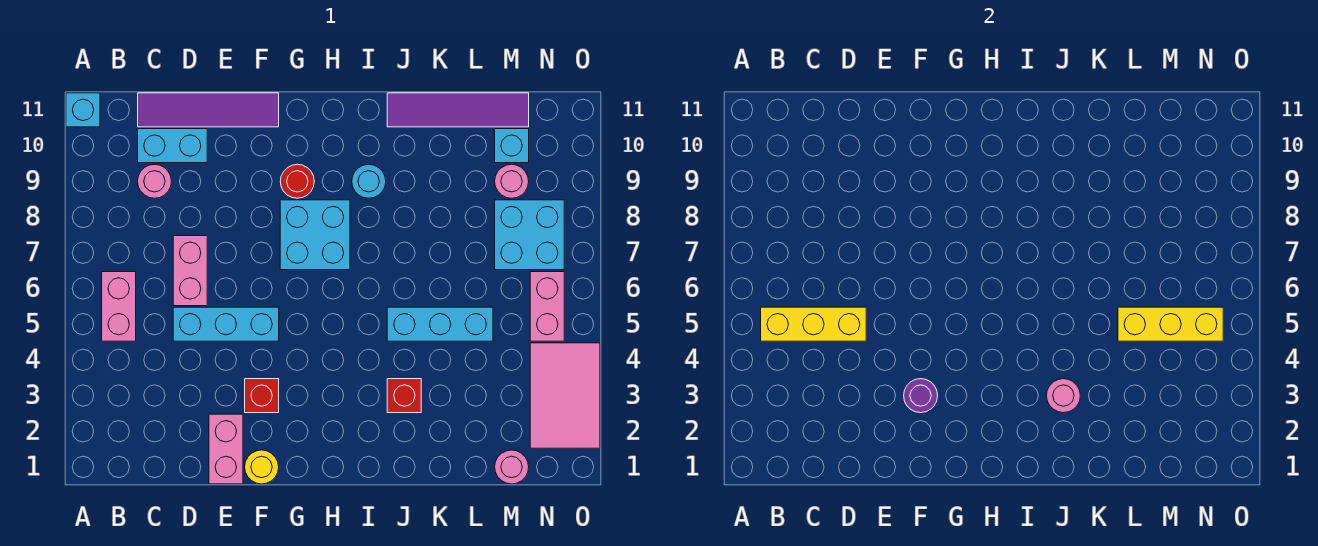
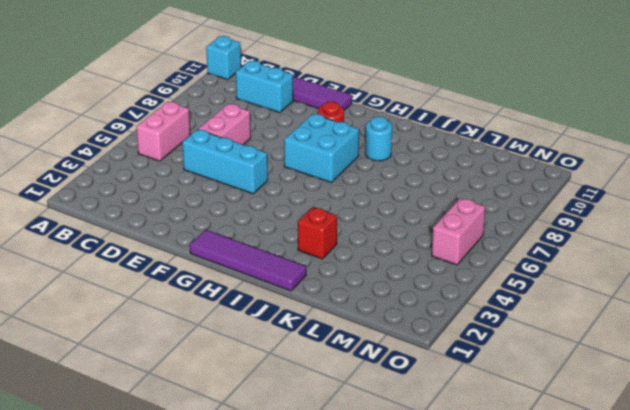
purple 1x4 tile [190,230,306,291] -> purple 1x4 tile moved to [387,93,529,127]
none -> pink 1x1 round brick [138,164,171,198]
none -> pink 1x2 brick [209,414,243,484]
none -> yellow 1x1 round brick [245,450,279,484]

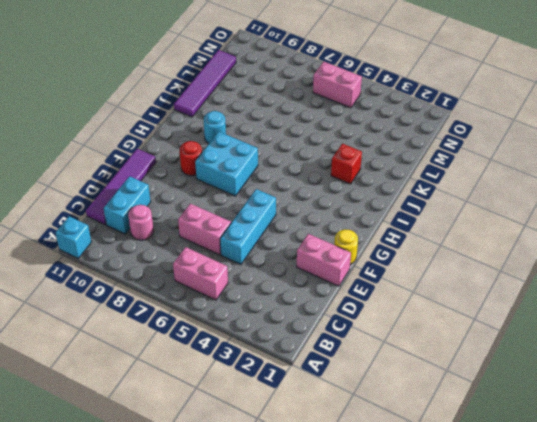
none -> red 1x1 brick [245,379,279,413]
none -> cyan 1x3 brick [387,307,493,341]
none -> pink 1x1 round brick [495,450,529,484]

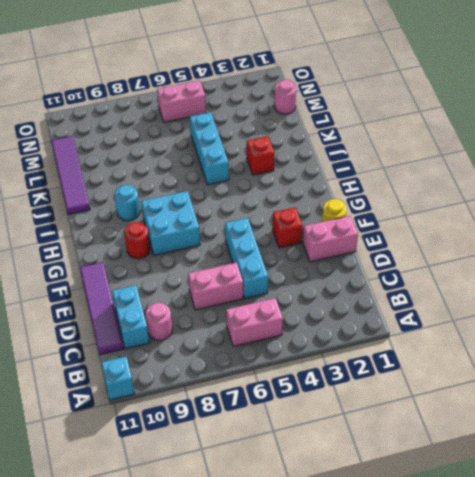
none -> cyan 2x2 brick [495,200,564,270]
none -> pink 1x1 round brick [495,164,529,198]
none -> cyan 1x1 brick [495,129,529,163]

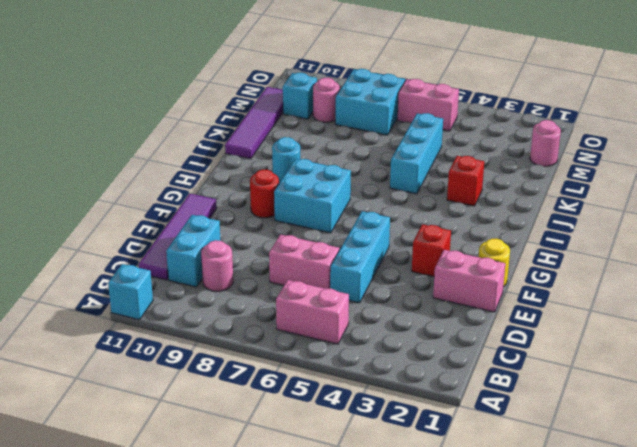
none -> pink 2x3 tile [530,343,600,448]
none -> yellow 1x3 brick [761,307,866,341]
none -> purple 1x1 round brick [904,379,938,413]

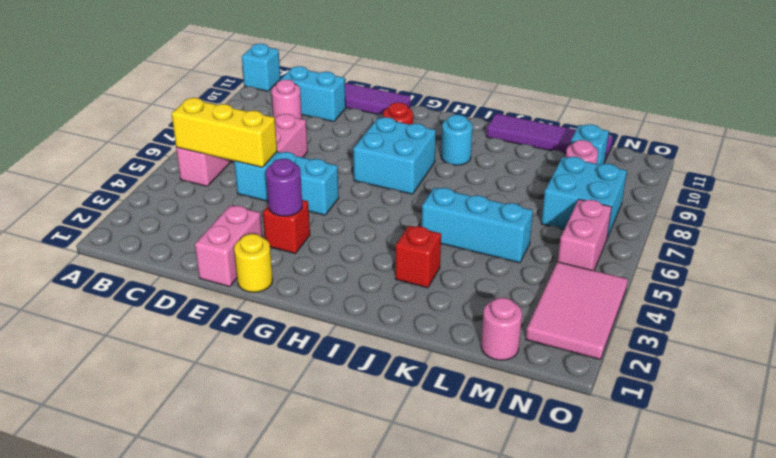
none -> pink 1x1 round brick [1047,379,1080,413]
none -> yellow 1x3 brick [1118,307,1223,341]

